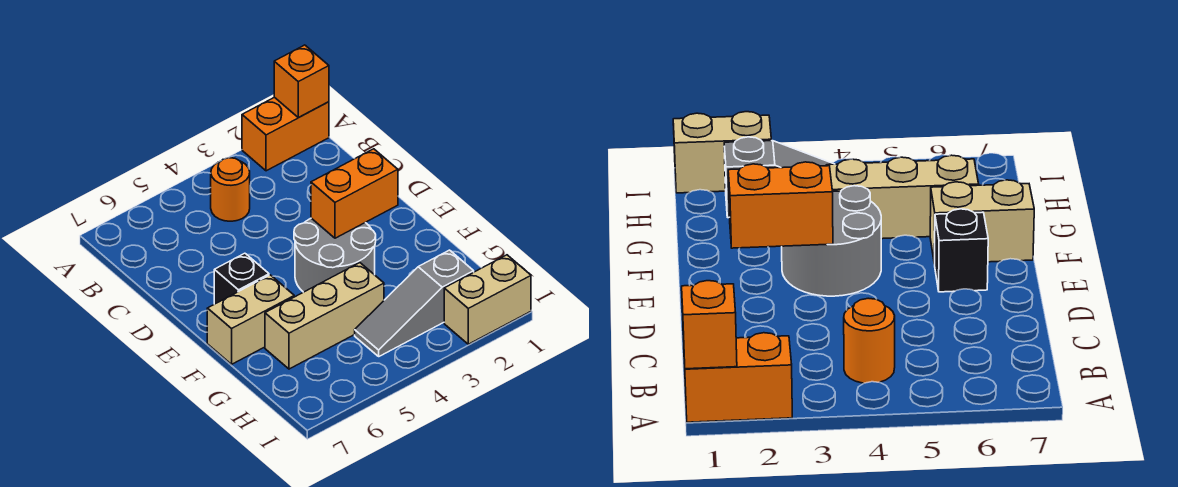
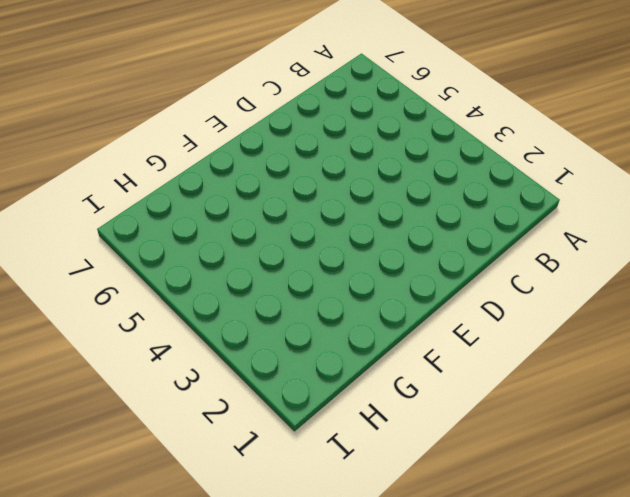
none -> orange 1x2 brick [242,97,329,171]
none -> orange 1x1 round brick [211,158,250,221]

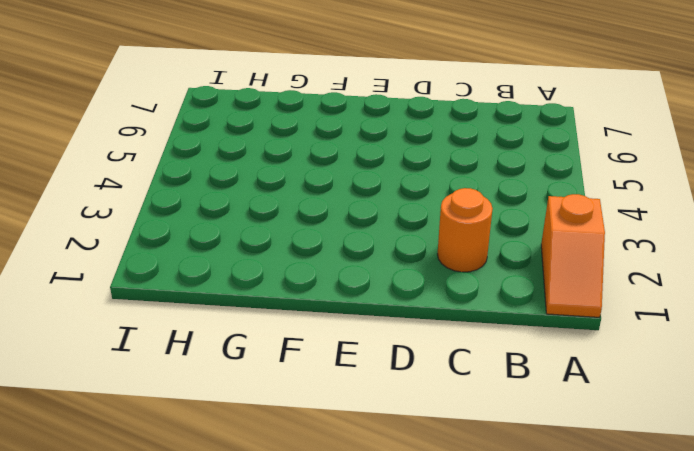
orange 1x2 slope [541,194,605,317] -> orange 1x2 brick [242,97,329,171]
orange 1x1 round brick [438,188,493,272] -> orange 1x1 round brick moved to [211,158,250,221]
none -> grey 2x2 round brick [294,218,376,292]
none -> black 1x1 brick [214,253,269,304]

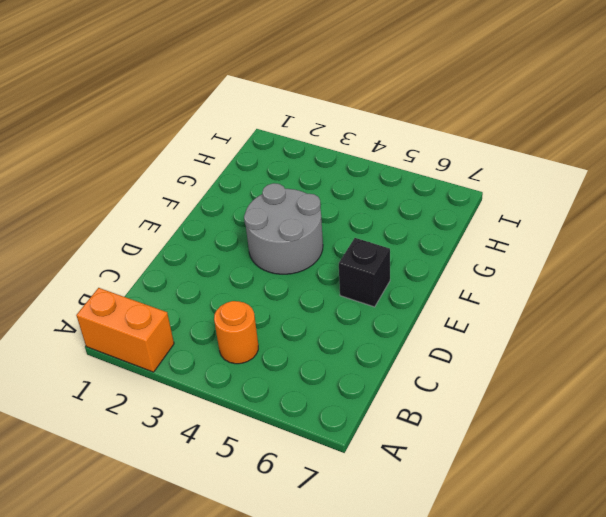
none -> tan 1x2 brick [207,275,294,364]
none -> tan 1x3 brick [265,263,384,369]

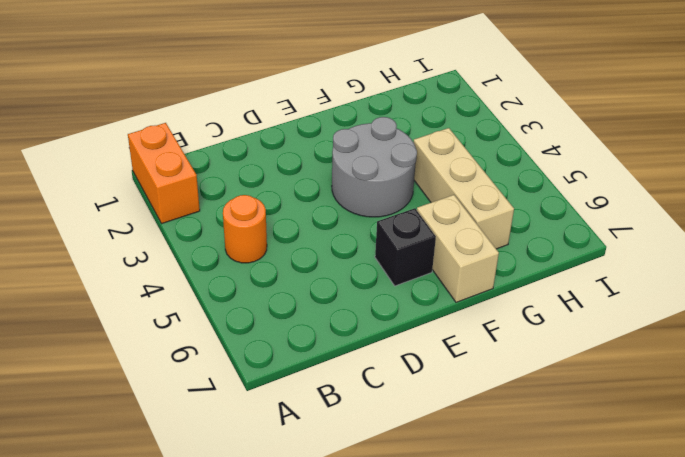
none -> grey 1x3 slope [355,250,474,356]
none -> tan 1x2 brick [444,255,531,344]

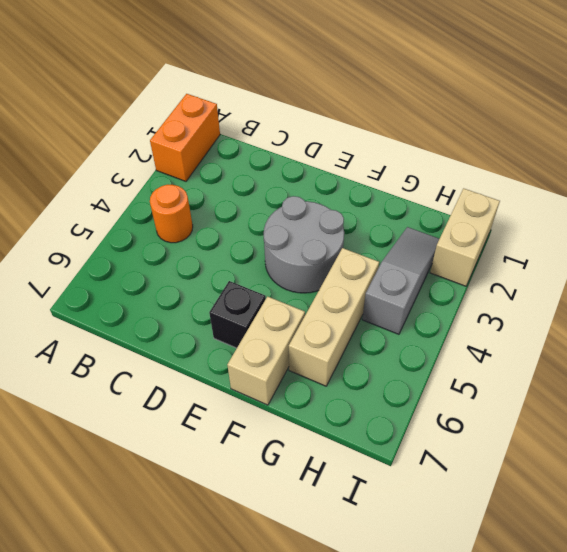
grey 1x3 slope [362,227,439,334] -> grey 1x3 slope turned to [355,250,474,356]
none -> orange 1x1 brick [274,45,329,118]
none -> orange 1x2 brick [311,149,398,238]

